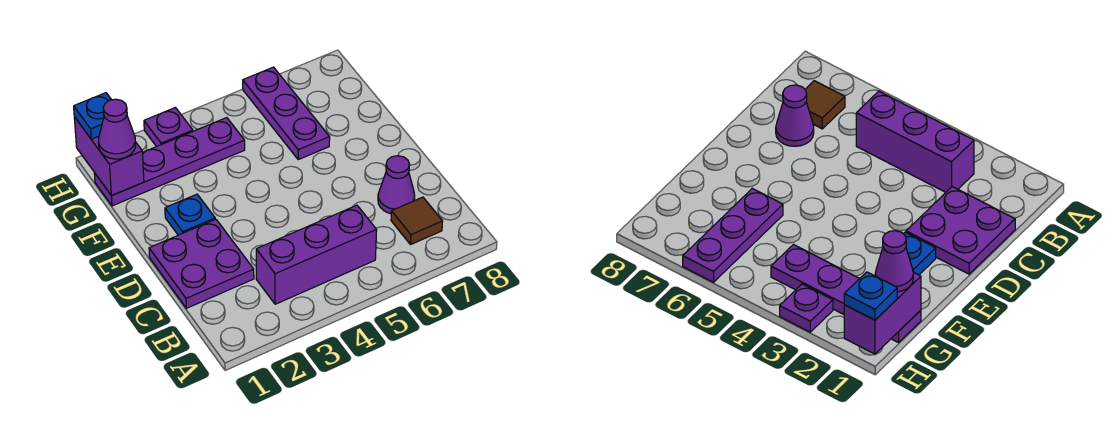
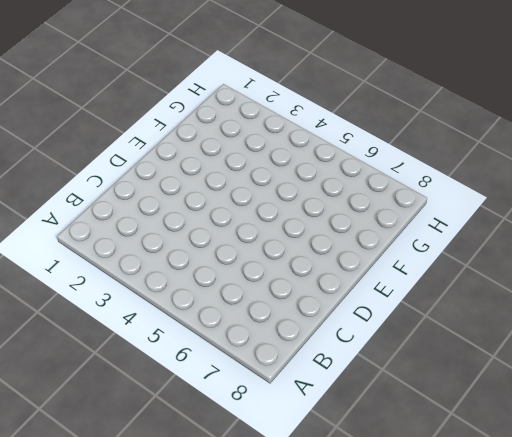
none -> purple 1x3 brick [256,205,377,304]
none -> brown 1x1 tile [391,197,443,245]

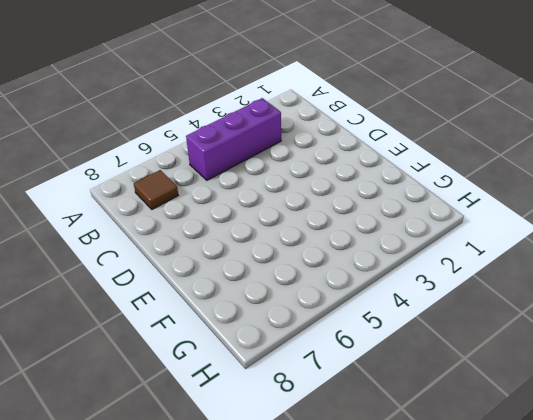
none -> purple 2x2 plate [149,219,254,308]
none -> purple 1x1 cone [378,156,415,214]

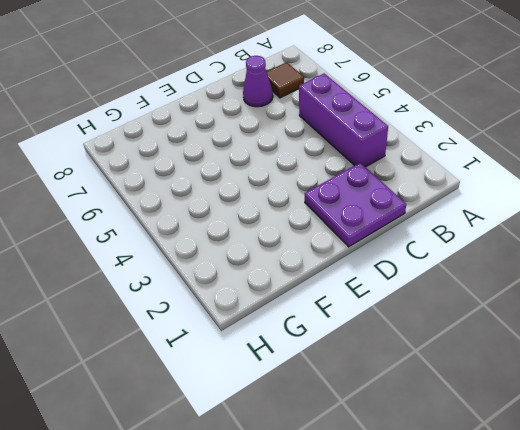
none -> blue 1x1 plate [165,194,215,235]
none -> purple 1x3 plate [243,67,330,160]

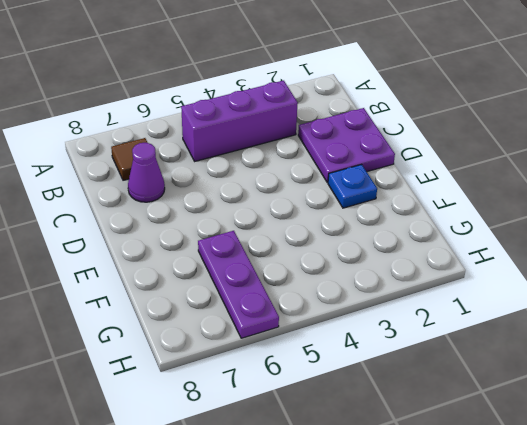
none -> purple 1x4 plate [94,118,245,206]
none -> purple 1x1 plate [144,108,193,147]

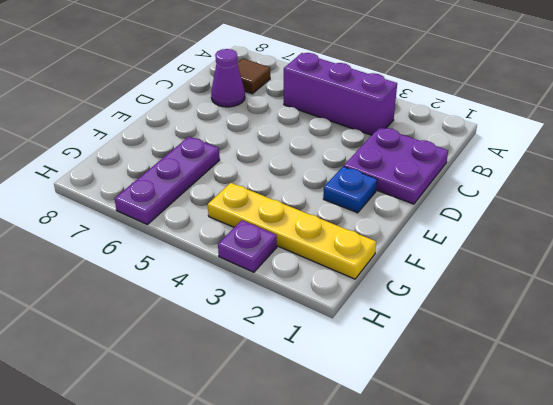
yellow 1x4 plate [208,183,376,279] -> purple 1x4 plate [94,118,245,206]
none -> purple 1x2 brick [74,117,144,196]
none -> purple 1x1 cone [99,99,136,159]

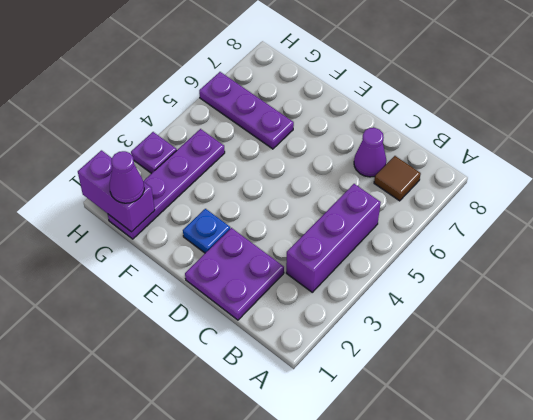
none -> blue 1x1 plate [74,93,111,139]

